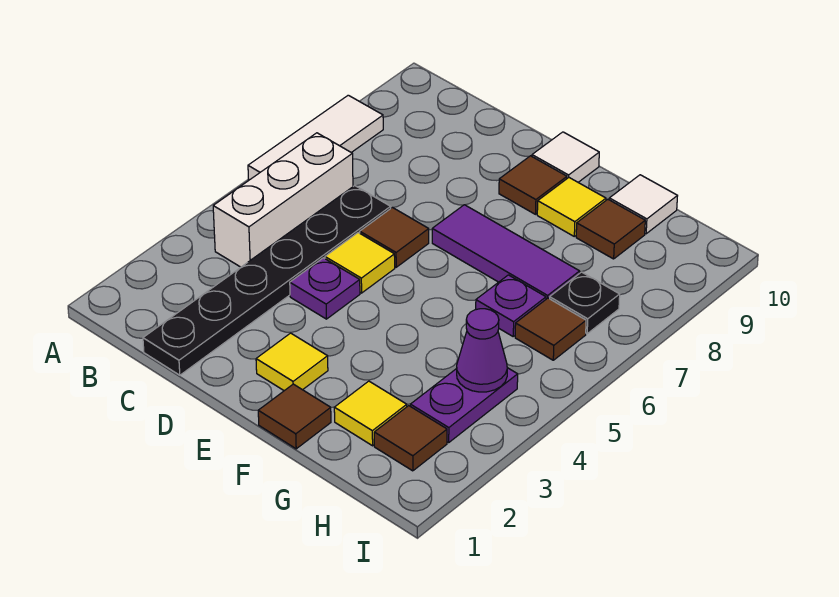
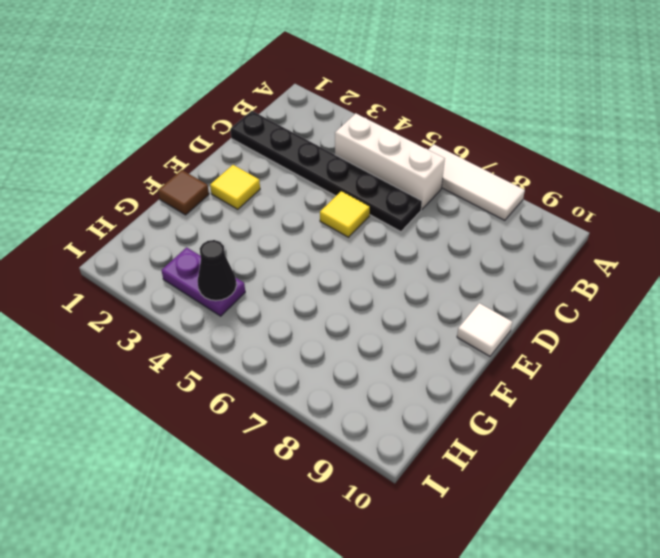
black 1x1 cone [198,240,236,301] -> purple 1x1 cone [457,309,507,392]
none -> purple 1x1 plate [290,258,360,319]
none -> brown 1x1 tile [360,208,429,267]
none -> purple 1x3 tile [432,205,580,299]

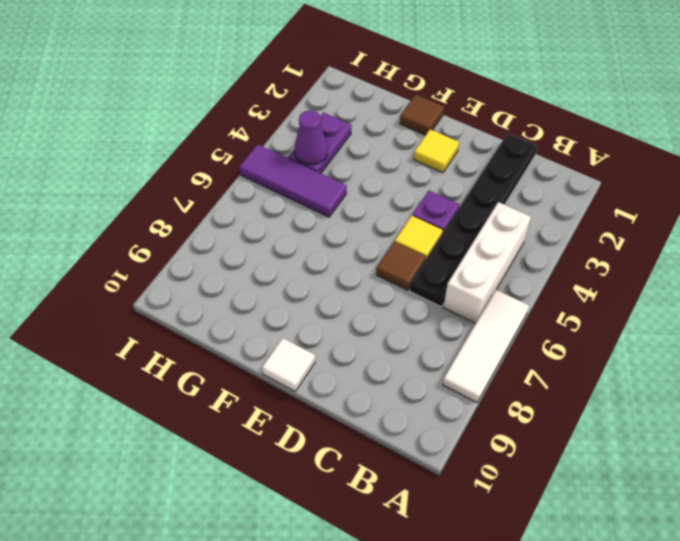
purple 1x3 tile [239,144,347,217] -> purple 1x3 tile moved to [432,205,580,299]
none -> brown 1x1 tile [499,156,567,214]
none -> yellow 1x1 tile [537,178,606,236]
none -> yellow 1x1 tile [334,381,407,446]

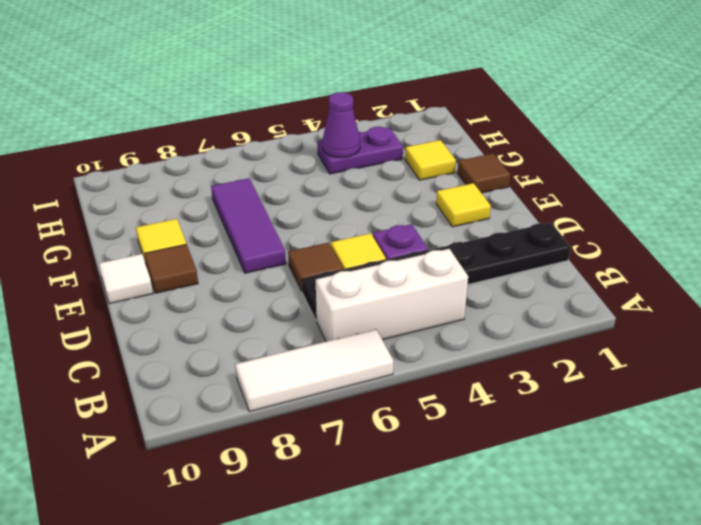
none -> purple 1x1 plate [476,275,546,336]
none -> brown 1x1 tile [576,199,645,259]
none -> white 1x1 tile [609,175,677,234]

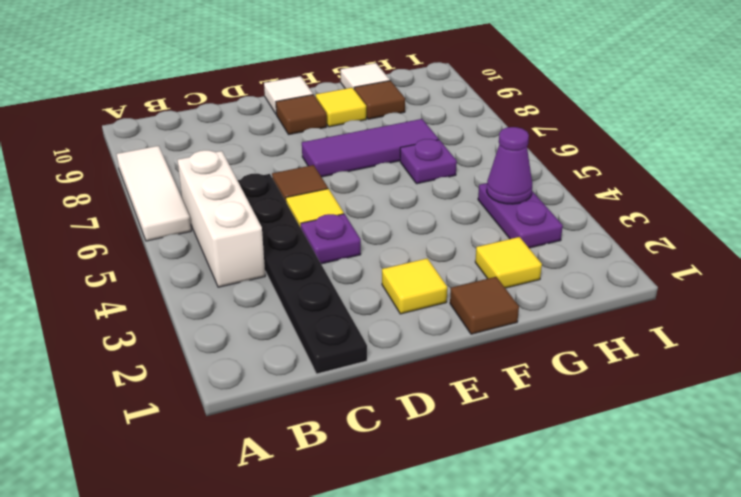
none -> brown 1x1 tile [374,406,447,471]
none -> brown 1x1 tile [515,298,586,360]
none -> black 1x1 plate [550,272,620,334]

